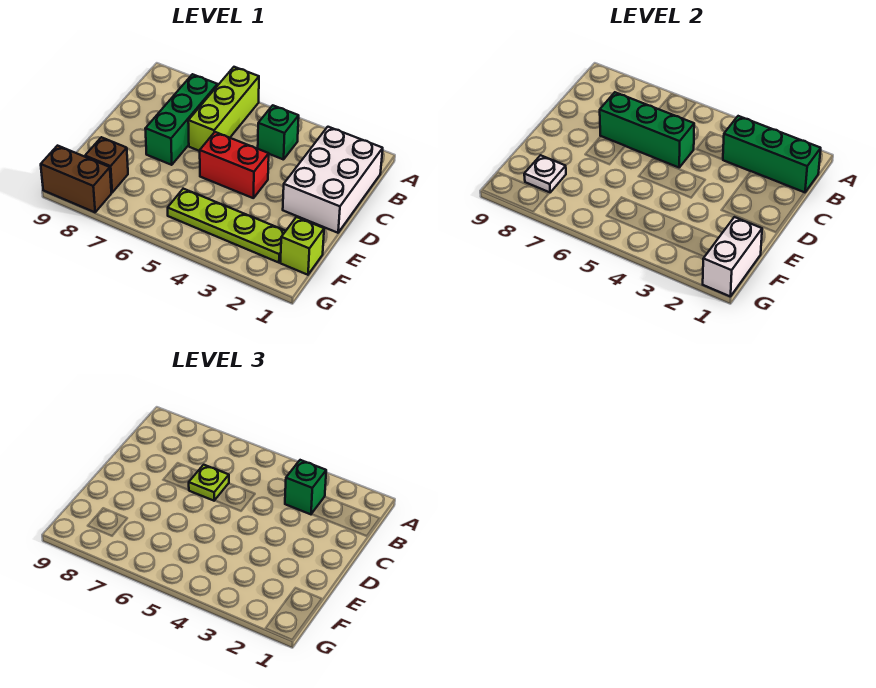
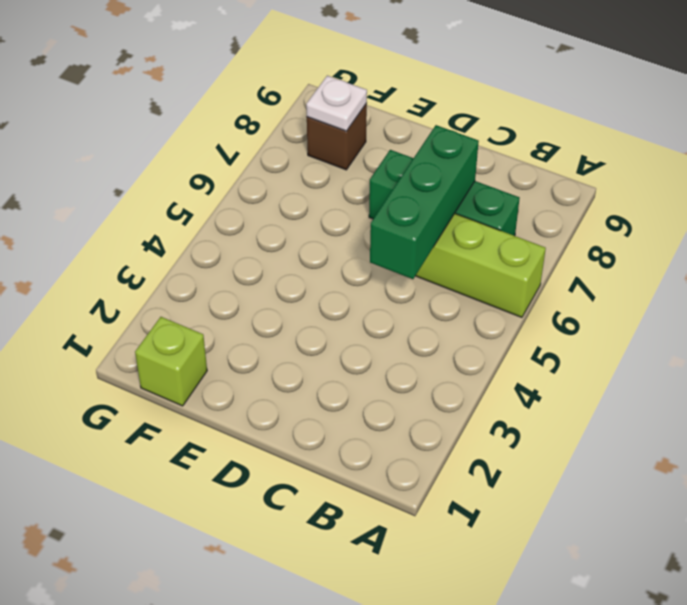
none -> white 2x3 brick [283,127,383,233]
none -> green 1x1 brick [258,105,299,160]
none -> red 1x2 brick [200,132,269,198]

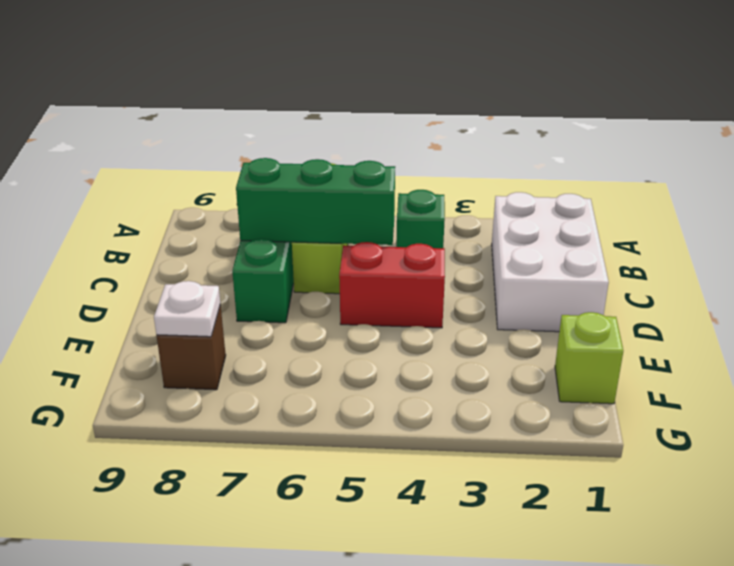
none -> lime 1x4 plate [168,189,285,263]
none -> brown 1x2 brick [41,146,111,212]
none -> green 1x3 brick [723,116,821,193]

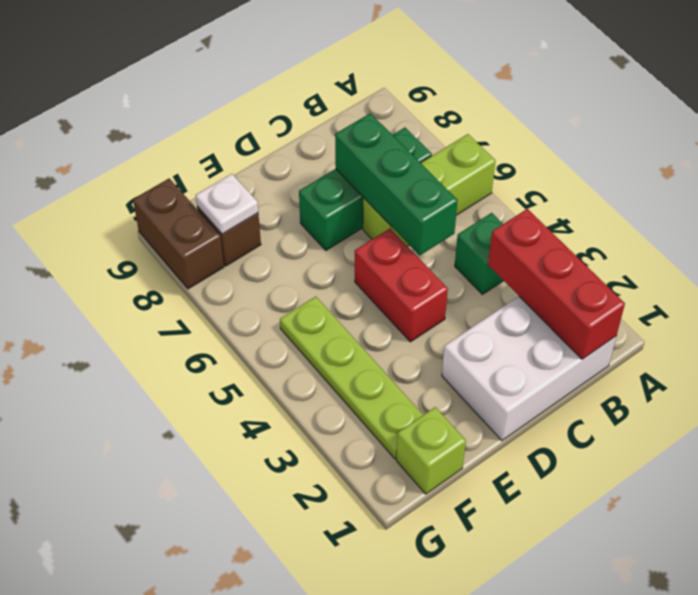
red 1x3 brick [488,209,625,359] -> green 1x3 brick [723,116,821,193]
none -> white 1x2 brick [703,217,762,297]
none -> green 1x1 brick [285,460,326,514]
none -> lime 1x1 plate [189,465,229,501]

